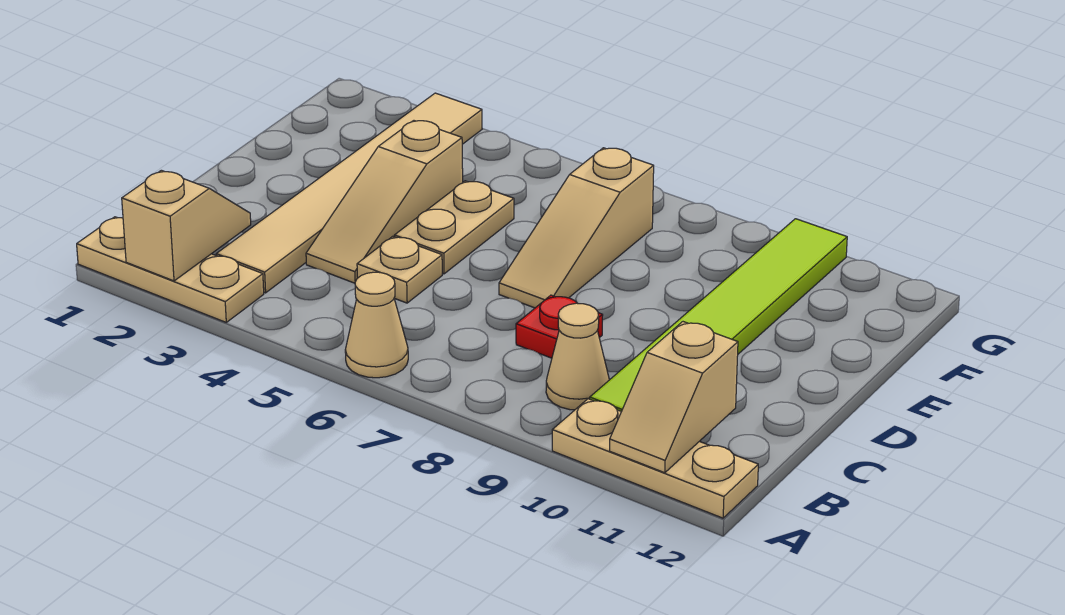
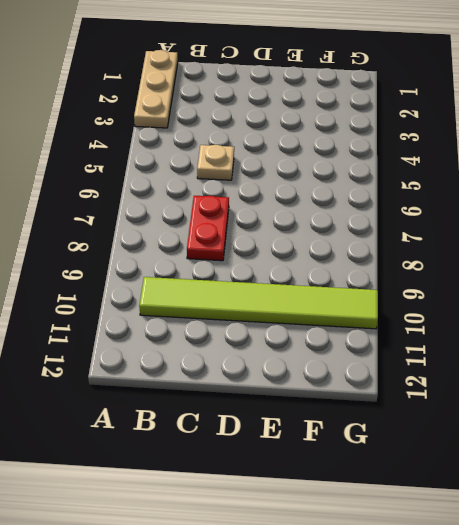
red 1x2 plate [187,196,229,261] -> red 1x1 plate [516,295,603,358]
none -> tan 1x1 cone [345,272,408,378]
none -> tan 1x3 plate [552,399,758,518]
none -> tan 1x6 tile [216,93,482,293]

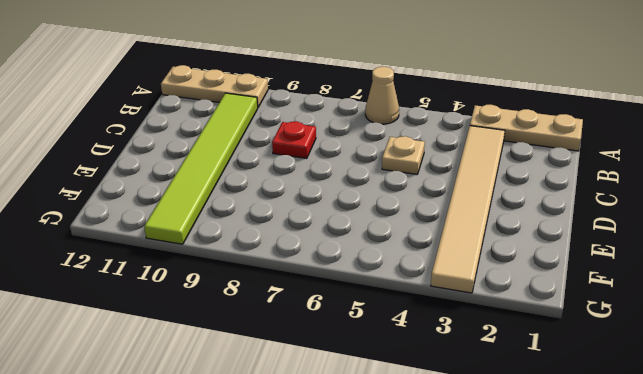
none -> tan 1x1 cone [546,303,609,410]
none -> tan 1x3 slope [306,121,463,283]
none -> tan 1x2 plate [394,181,514,274]

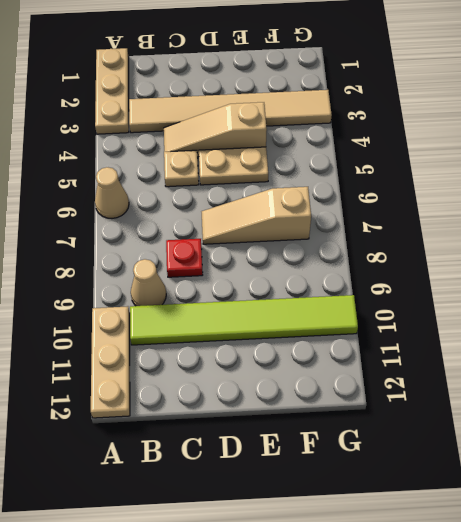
none -> tan 1x2 slope [122,170,251,281]
none -> tan 1x2 slope [610,322,738,473]

